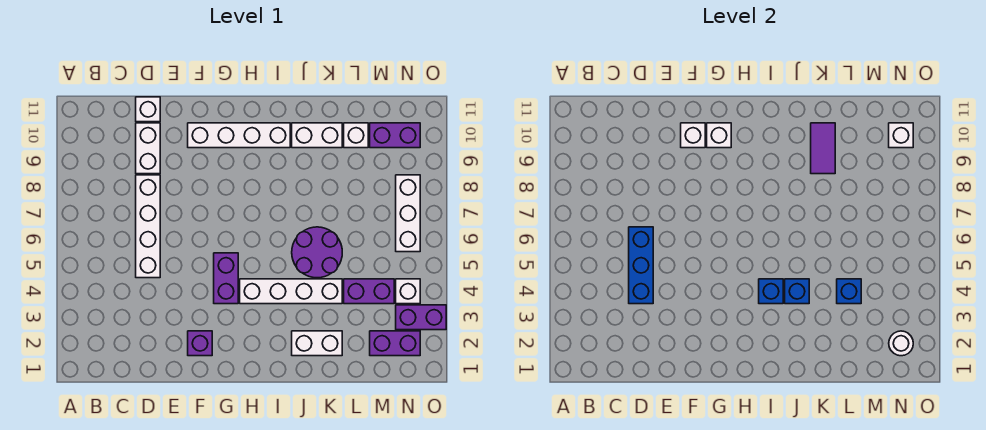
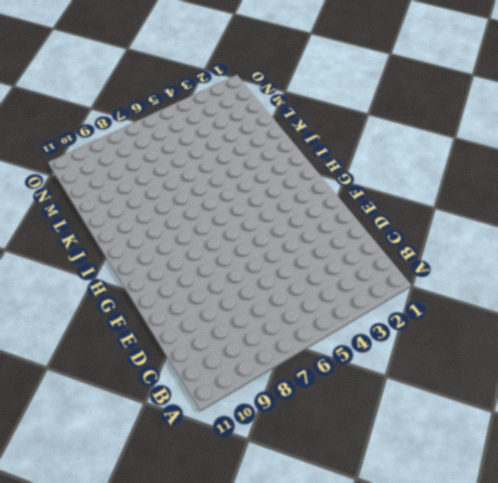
none -> white 1x4 brick [136,175,160,278]
none -> white 1x2 brick [136,123,160,174]
none -> white 1x1 brick [136,97,160,122]

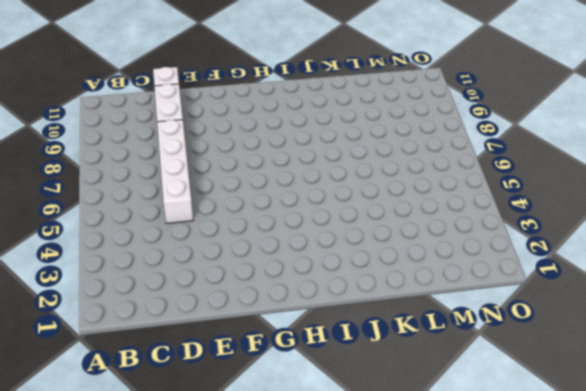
none -> purple 1x1 brick [188,331,212,356]
none -> white 1x4 brick [188,123,290,148]
none -> purple 1x2 brick [214,253,238,304]

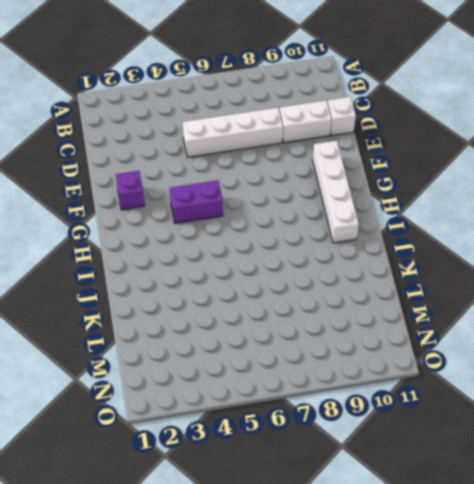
none -> white 1x4 brick [240,279,342,304]
none -> white 1x2 brick [292,331,342,356]
none -> purple 2x2 round brick [292,227,342,278]

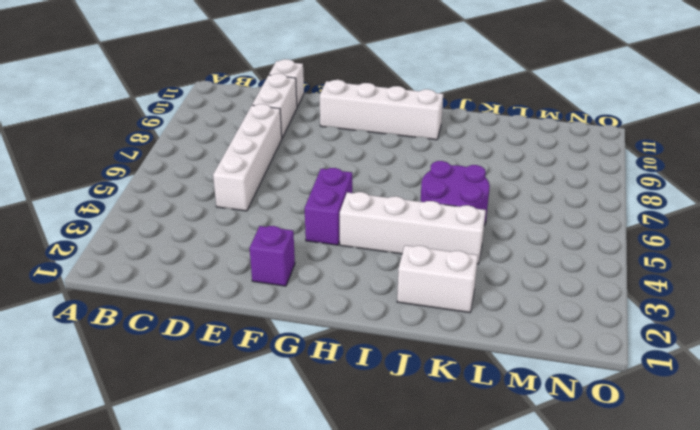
none -> white 1x2 brick [292,123,342,148]
none -> purple 1x2 brick [344,279,394,304]
none -> white 1x1 brick [344,123,368,148]

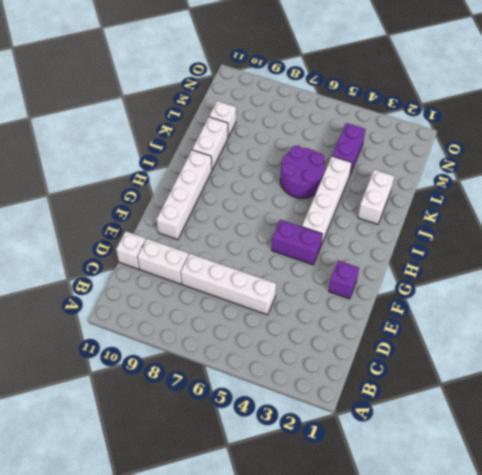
none -> purple 1x2 brick [370,331,420,356]
none -> purple 1x2 brick [370,123,420,148]
none -> purple 1x2 brick [396,305,446,330]

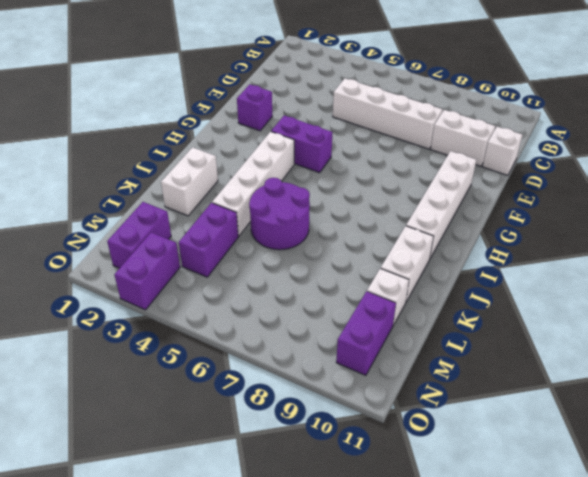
none -> white 1x1 brick [396,279,420,304]
none -> white 1x3 brick [396,175,420,252]
none -> blue 1x3 brick [629,227,653,304]

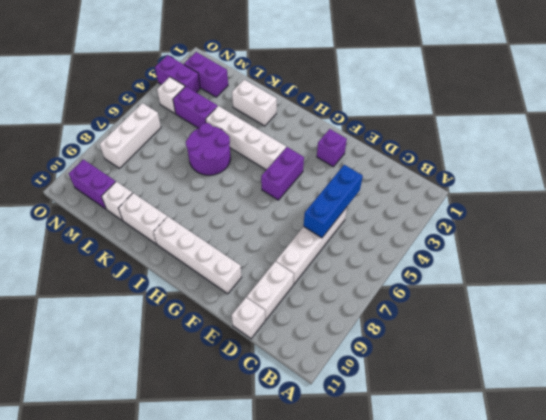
none -> white 1x1 brick [681,123,705,148]
none -> white 1x1 brick [707,123,731,148]
none -> blue 1x1 brick [759,279,783,304]

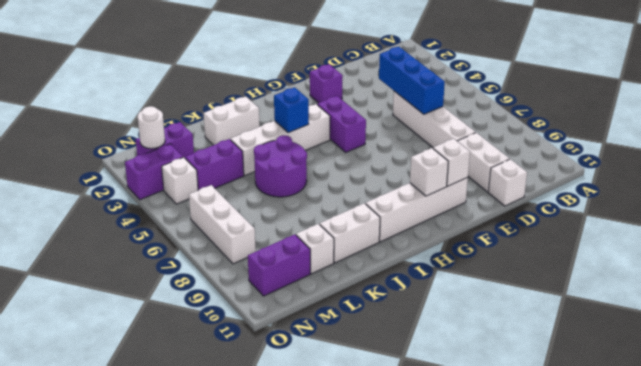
none -> blue 1x1 brick [785,279,809,304]
none -> purple 1x2 tile [811,123,835,174]
none -> blue 1x1 brick [837,279,861,304]

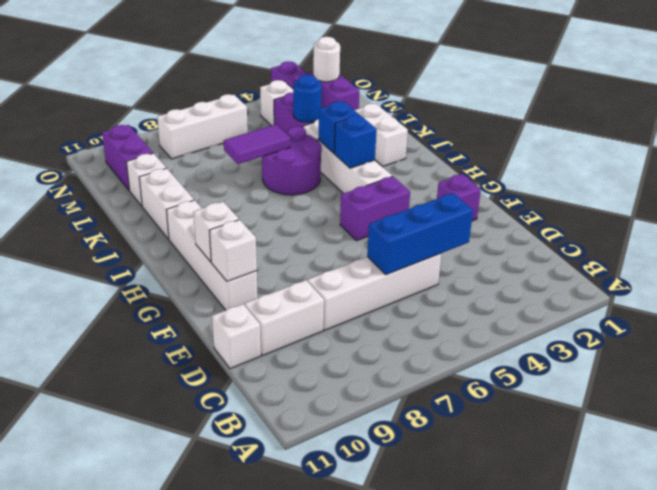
purple 1x2 tile [224,124,290,164] -> purple 1x2 tile moved to [811,123,835,174]
blue 1x1 round brick [293,75,322,122] -> blue 1x1 brick [837,279,861,304]
none -> white 1x1 brick [889,123,913,148]

